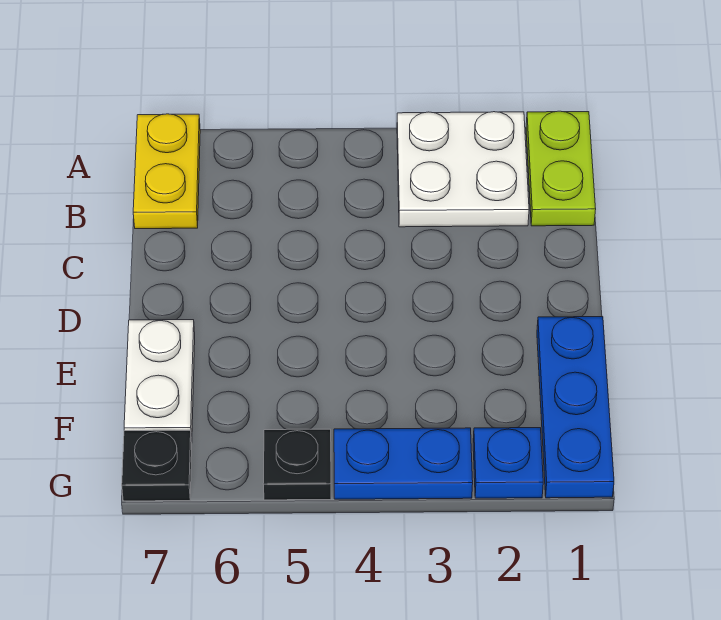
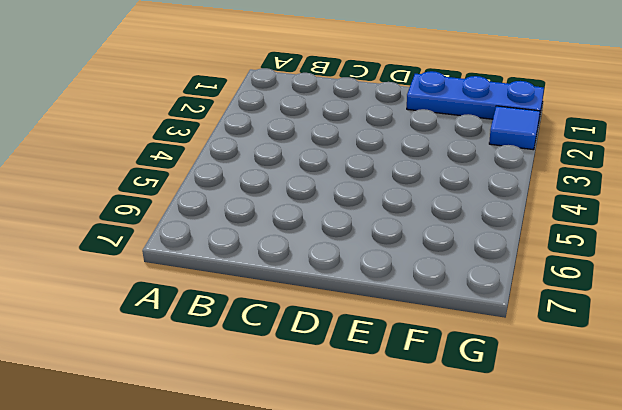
blue 1x1 tile [489,106,540,150] -> blue 1x1 plate [473,428,543,498]
none -> lime 1x2 plate [526,111,596,226]
none -> white 2x2 plate [397,112,529,227]

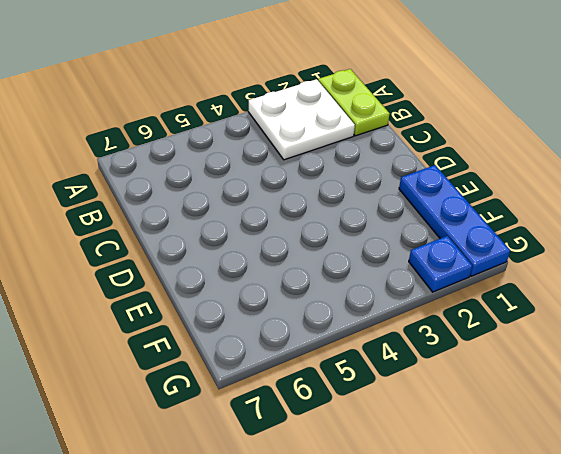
none -> yellow 1x2 plate [133,114,200,229]
none -> white 1x2 plate [124,320,195,442]

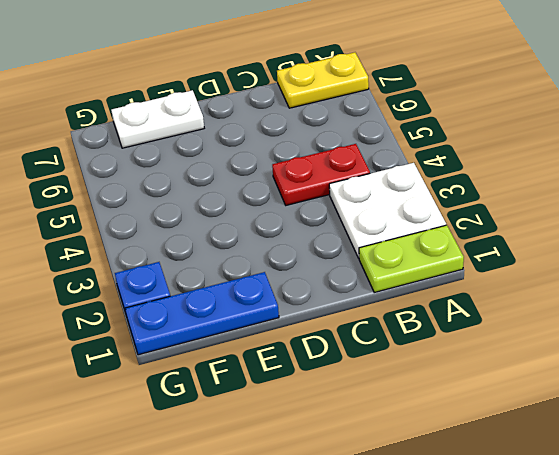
red 1x2 plate [272,144,370,205] -> none
none -> blue 1x2 plate [334,428,473,499]
none -> black 1x1 plate [263,429,331,500]

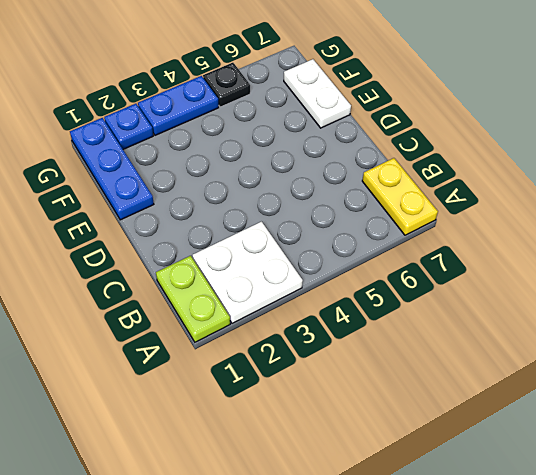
none -> black 1x1 plate [122,430,192,501]

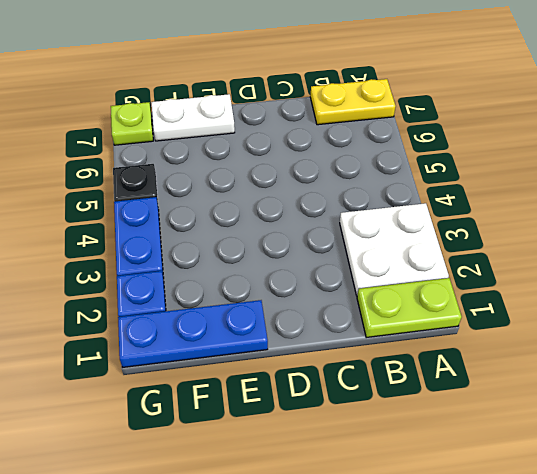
lime 1x1 plate [111,102,153,145] -> black 1x1 plate [122,430,192,501]

